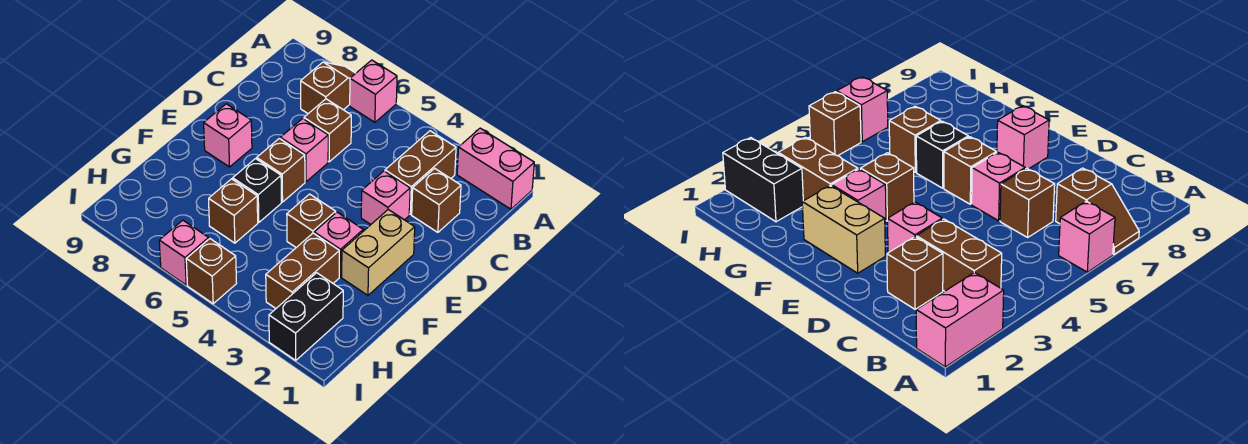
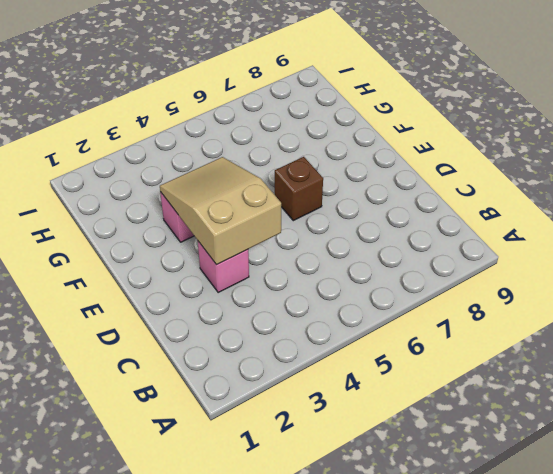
tan 2x3 slope [160,157,281,265] -> none
none -> pink 1x2 brick [457,128,534,209]
none -> pink 1x1 brick [350,60,397,122]
none -> brown 1x2 slope [301,62,356,114]

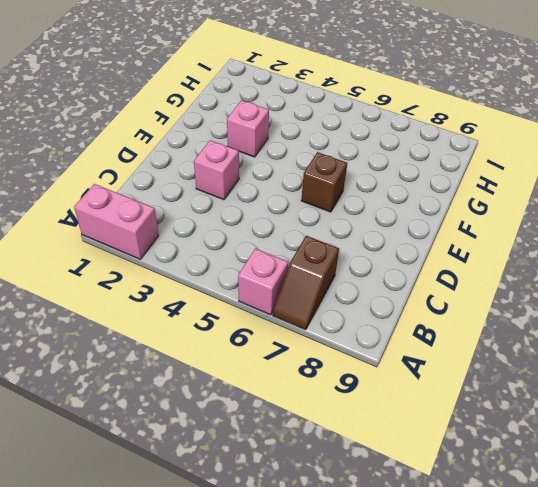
none -> brown 1x2 brick [385,131,456,214]
none -> brown 1x1 brick [412,168,461,232]
none -> brown 1x1 brick [304,99,351,162]

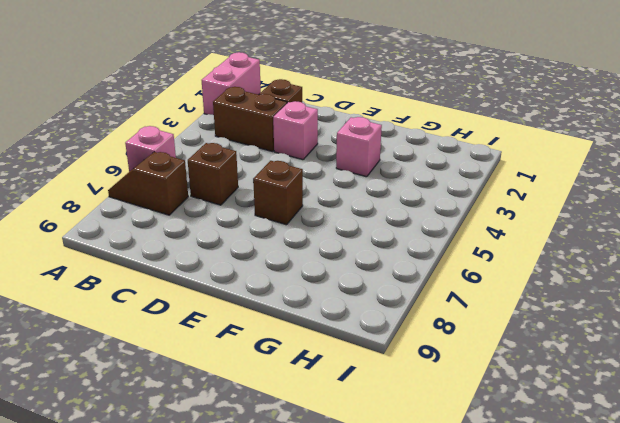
none -> pink 1x1 brick [280,119,328,182]
none -> tan 1x2 brick [342,210,415,295]
none -> pink 1x1 brick [204,104,252,167]

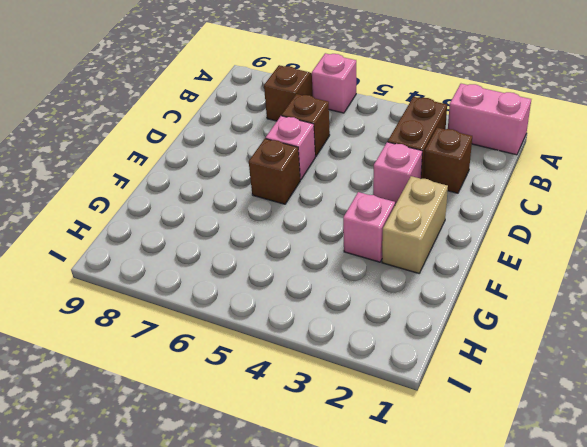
none -> pink 1x1 brick [204,104,252,167]
none -> brown 1x1 brick [287,194,336,247]
none -> black 1x1 brick [233,159,281,222]

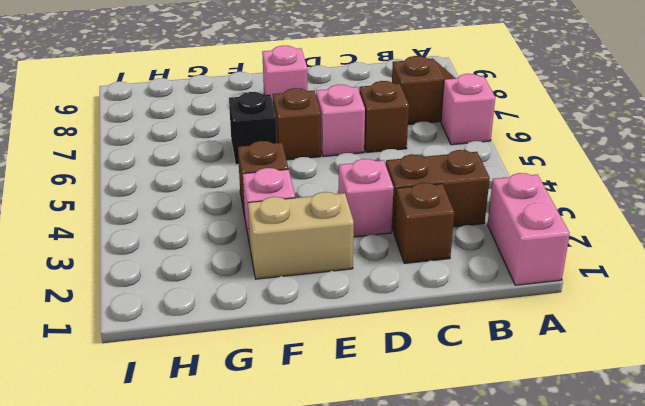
none -> brown 1x2 brick [266,233,339,308]
none -> brown 1x1 brick [209,179,258,243]
none -> black 1x2 brick [269,273,343,360]

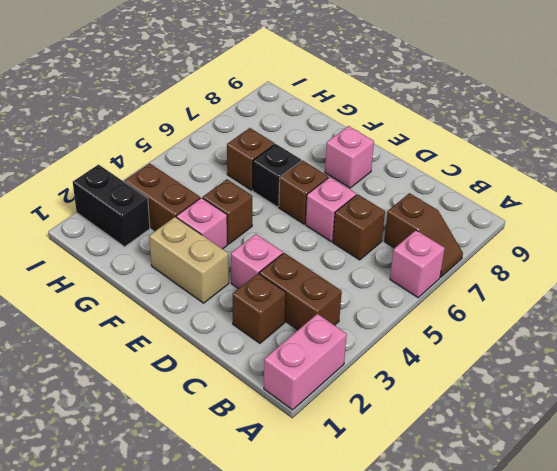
none -> brown 1x1 brick [186,239,237,304]
none -> pink 1x1 brick [159,220,209,285]

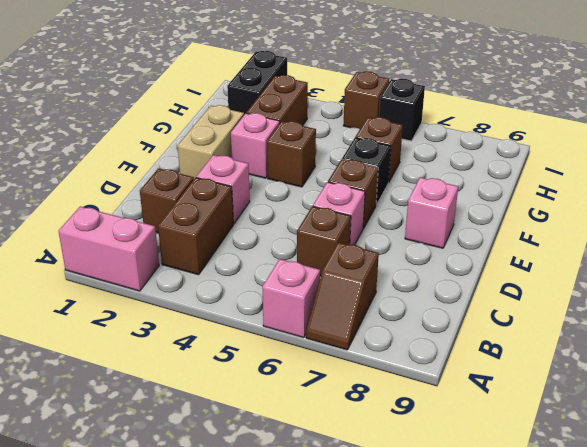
black 1x1 brick [379,79,425,141] -> pink 1x1 brick [159,220,209,285]

